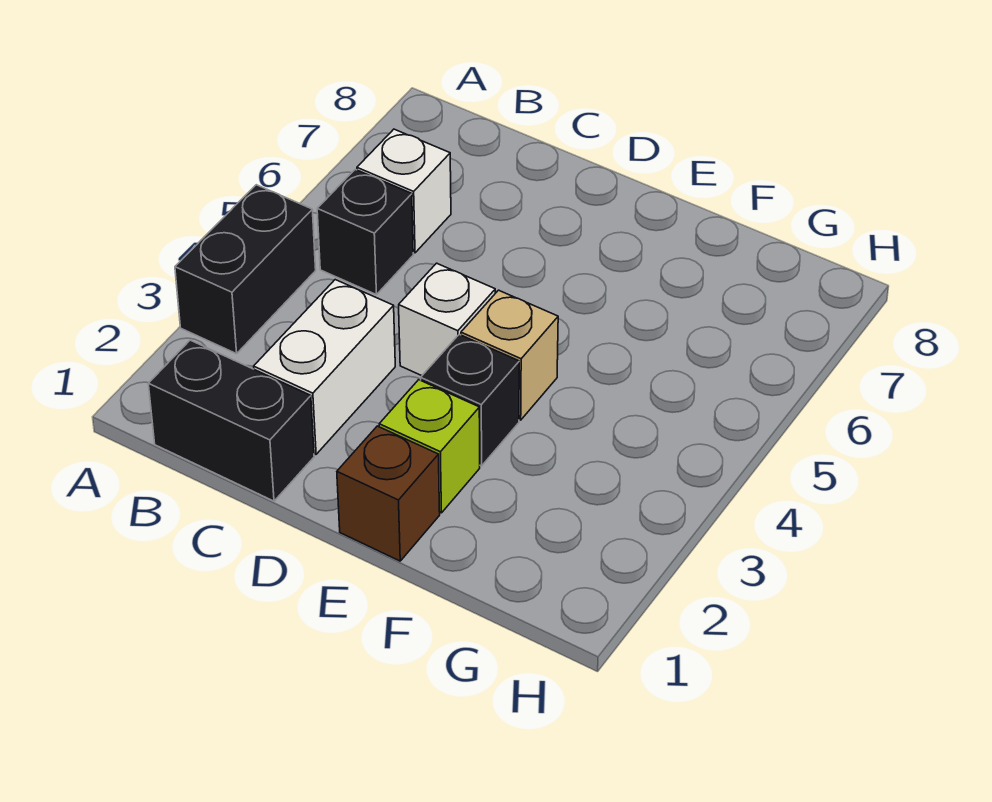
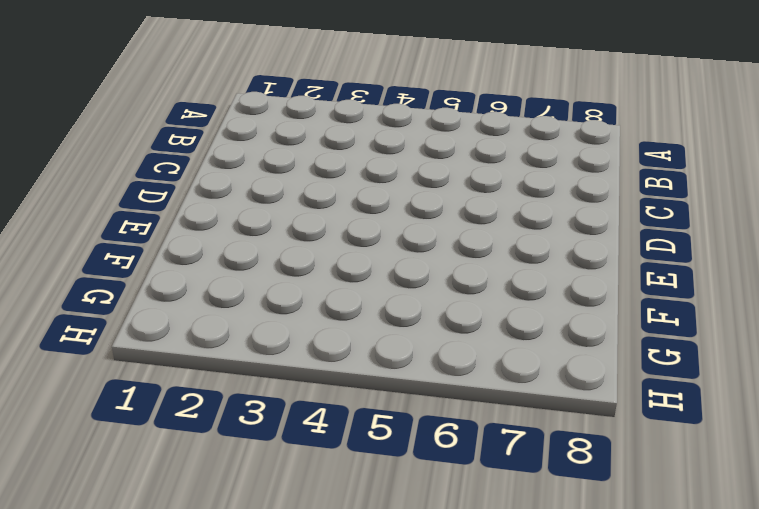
none -> black 1x2 brick [175,185,316,354]
none -> black 1x2 brick [149,340,314,501]

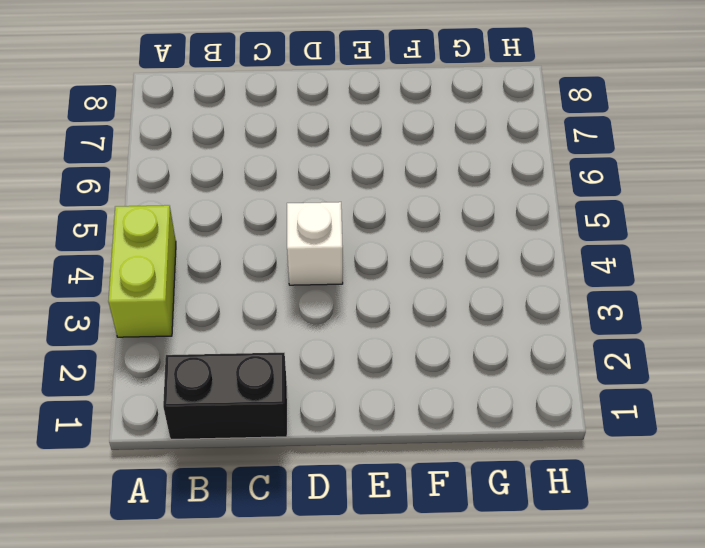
lime 1x2 brick [108,205,176,337] -> black 1x2 brick [175,185,316,354]
none -> black 1x1 brick [317,169,413,295]
none -> white 1x1 brick [357,129,451,253]

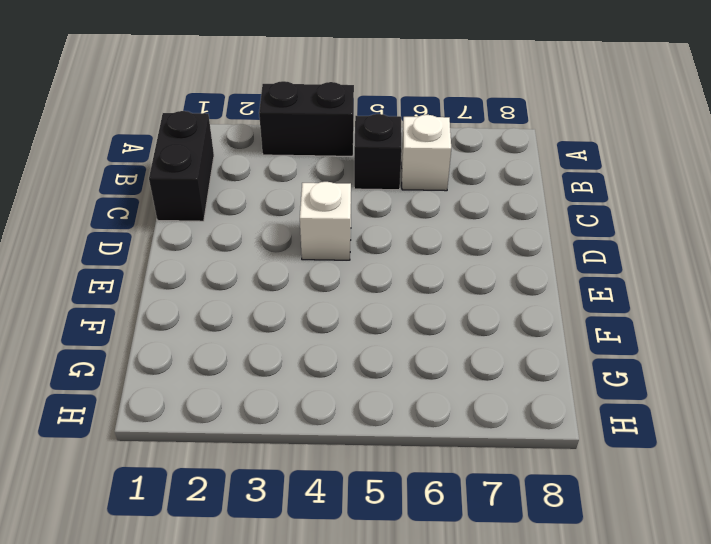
none -> white 1x2 brick [254,280,395,454]
none -> brown 1x1 brick [337,426,440,561]

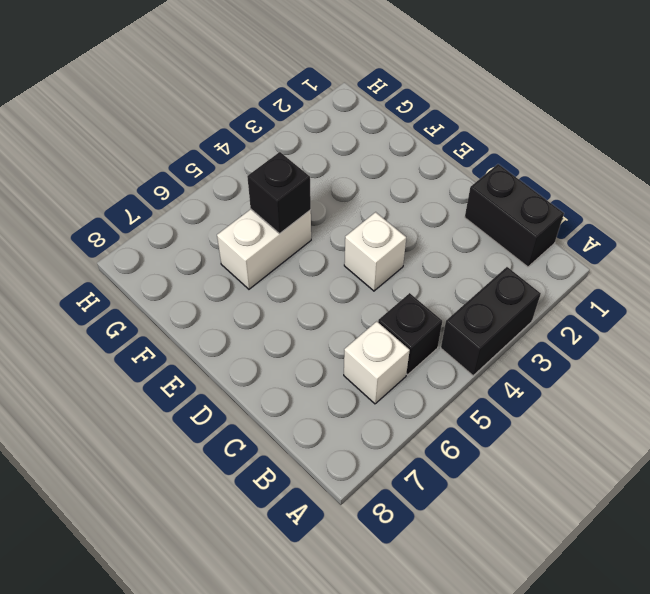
white 1x2 brick [217,209,311,289] -> white 1x2 brick moved to [254,280,395,454]
black 1x1 brick [247,152,311,234] -> black 1x1 brick moved to [421,335,519,466]
none -> brown 1x1 brick [337,426,440,561]
none -> lime 1x1 brick [379,380,480,513]

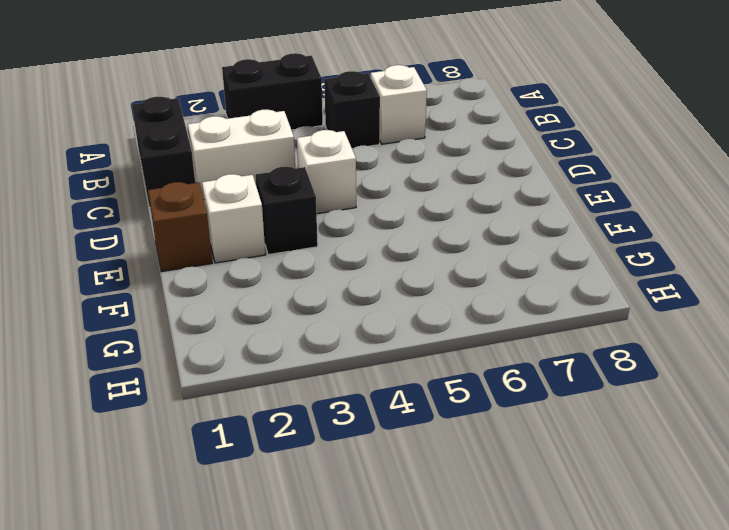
white 1x1 brick [202,174,265,263] -> lime 1x1 brick [379,380,480,513]
none -> tan 1x1 brick [461,290,558,420]

